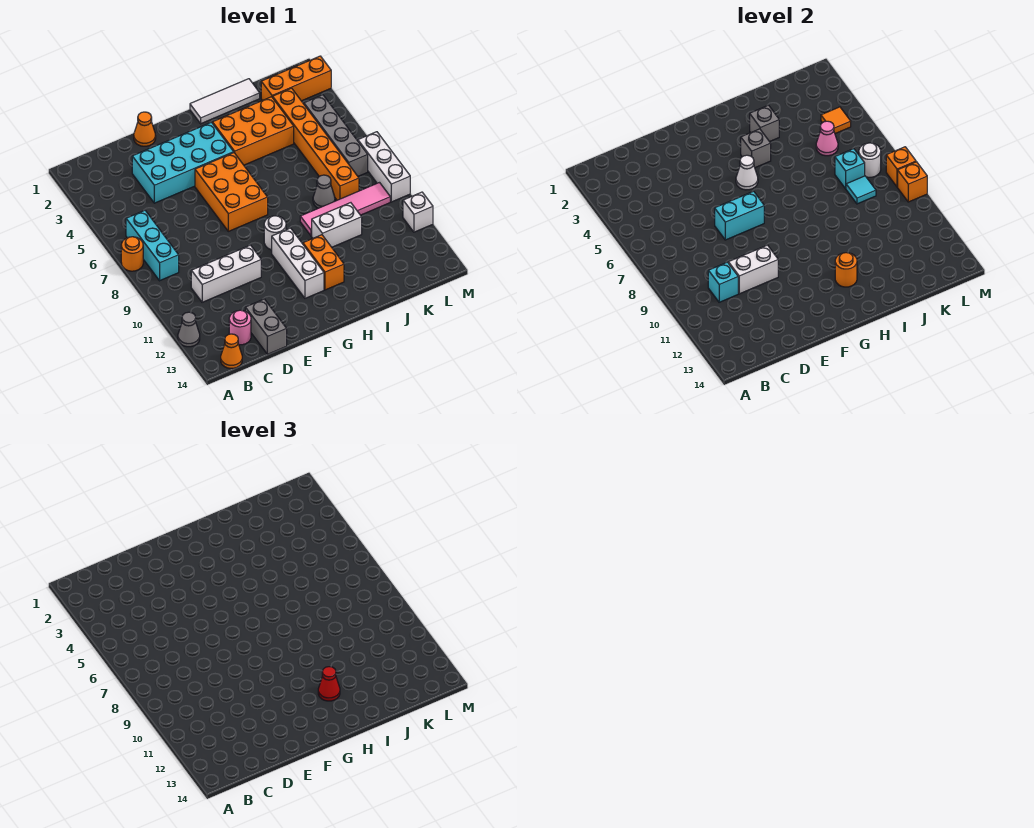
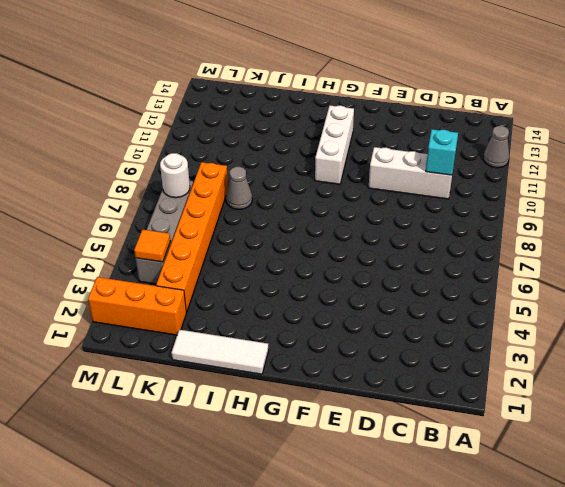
none -> orange 1x1 round brick [121,237,143,271]
none -> cyan 1x3 brick [126,210,179,281]
none -> orange 1x1 cone [221,334,242,368]
none -> pink 1x1 round brick [229,310,251,345]

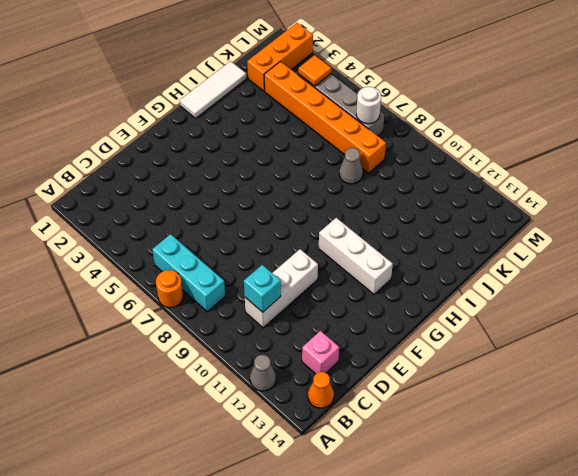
pink 1x1 brick [302,331,339,374] -> pink 1x1 round brick [229,310,251,345]
none -> cyan 2x4 brick [132,122,234,203]
none -> grey 1x2 brick [245,299,287,354]
none -> orange 1x1 cone [134,112,156,146]
none -> orange 2x3 brick [195,153,268,231]

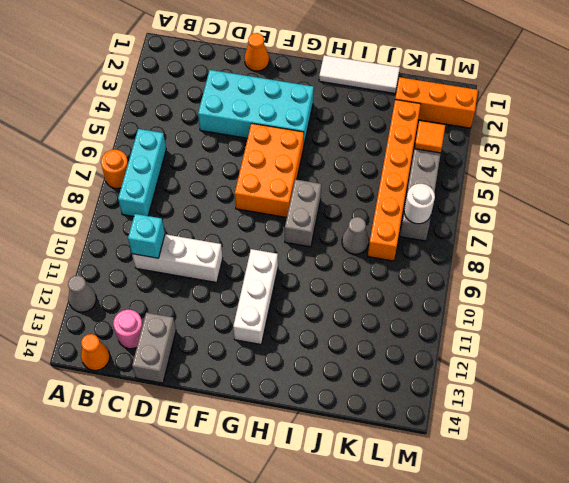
grey 1x2 brick [285,179,321,247] -> none
none -> white 1x1 round brick [264,216,286,250]
none -> orange 2x3 brick [212,97,294,165]
none -> orange 1x2 brick [303,235,344,290]
none -> pink 1x4 tile [300,183,390,236]

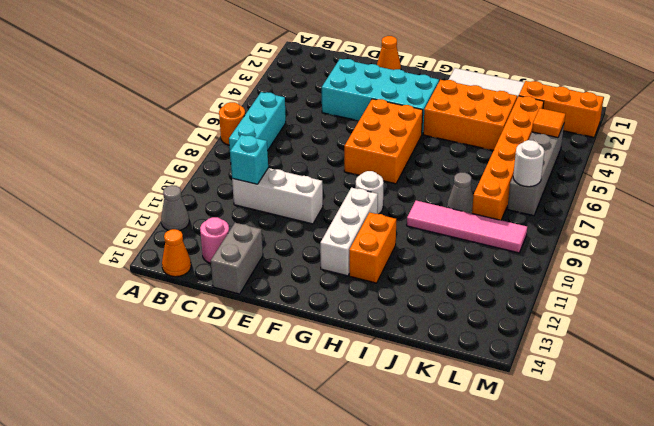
none -> white 1x2 brick [312,203,362,247]
none -> white 1x3 brick [358,132,410,202]
none -> white 1x1 brick [403,192,433,232]
none -> white 1x2 brick [728,245,778,294]

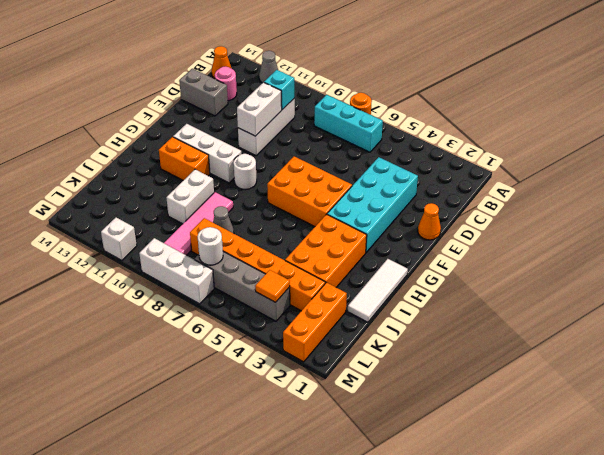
none -> cyan 1x2 brick [715,191,764,240]
none -> white 1x1 cone [736,155,758,190]
none -> grey 1x1 brick [741,129,771,168]
none -> orange 1x1 round brick [835,253,857,287]

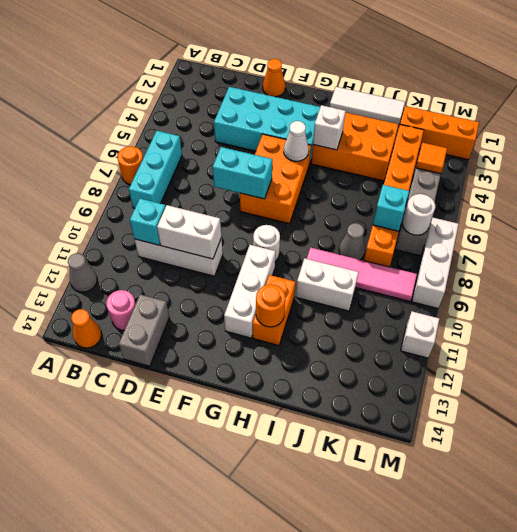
white 1x1 brick [313,105,346,150] -> grey 1x1 brick [741,129,771,168]
none -> grey 1x1 brick [750,105,779,142]
none -> pink 1x1 cone [816,121,838,156]
none -> cyan 1x1 tile [846,176,876,204]
none -> orange 1x1 brick [886,147,916,187]

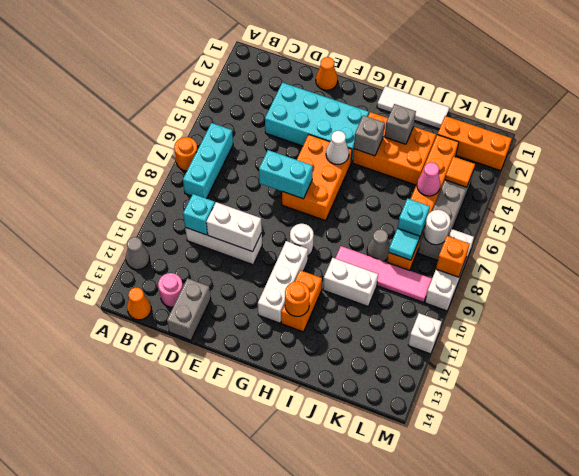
none -> orange 1x1 brick [898,162,927,202]
none -> red 1x1 cone [318,667,340,701]

